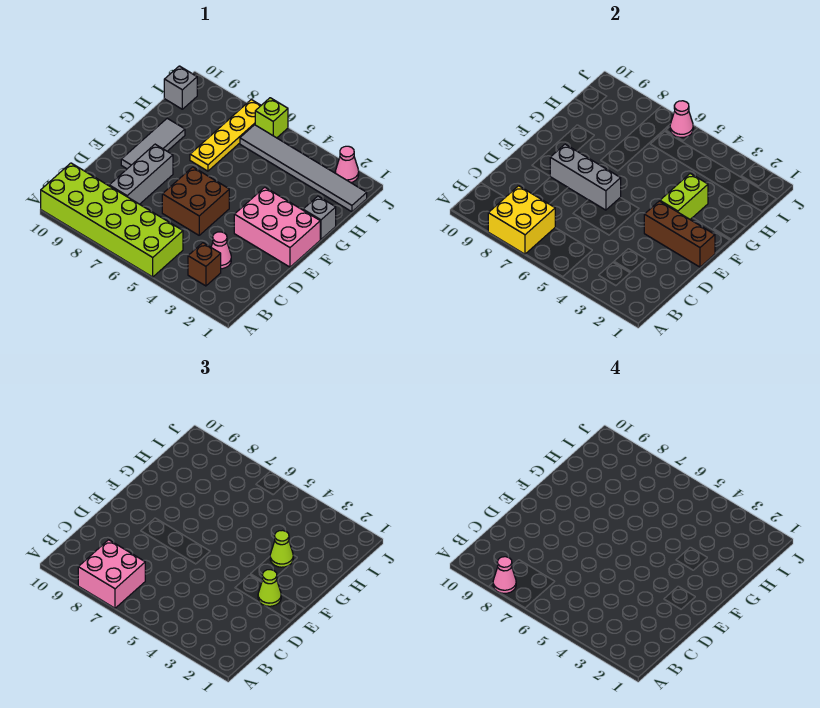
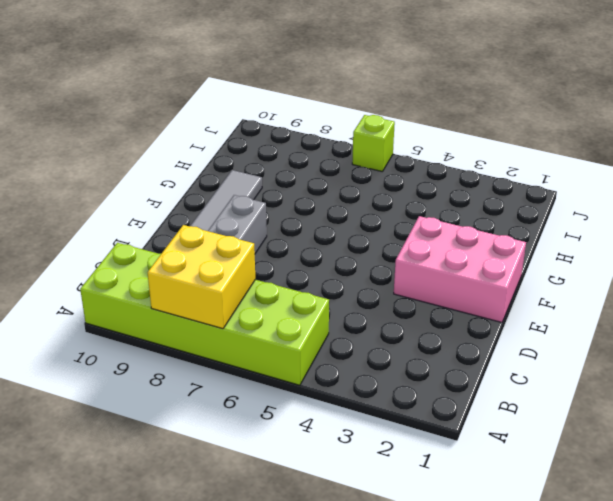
none -> brown 1x1 brick [188,243,221,286]
none -> pink 1x1 cone [211,232,231,269]
none -> brown 2x2 brick [162,167,229,235]

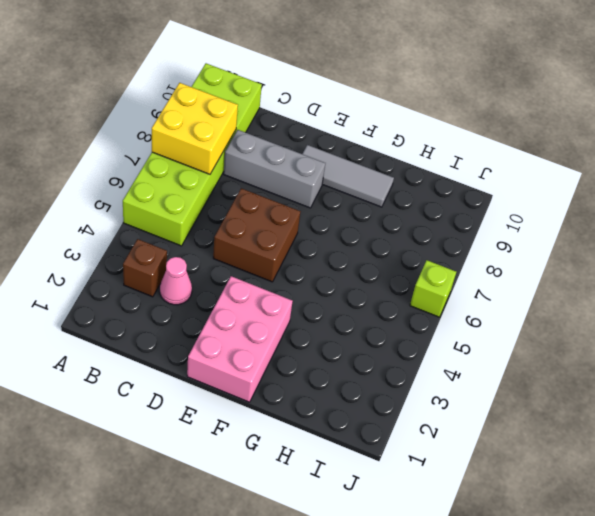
none -> grey 1x1 brick [303,196,336,239]
none -> yellow 1x4 plate [190,100,261,171]
none -> grey 1x6 tile [240,125,367,212]

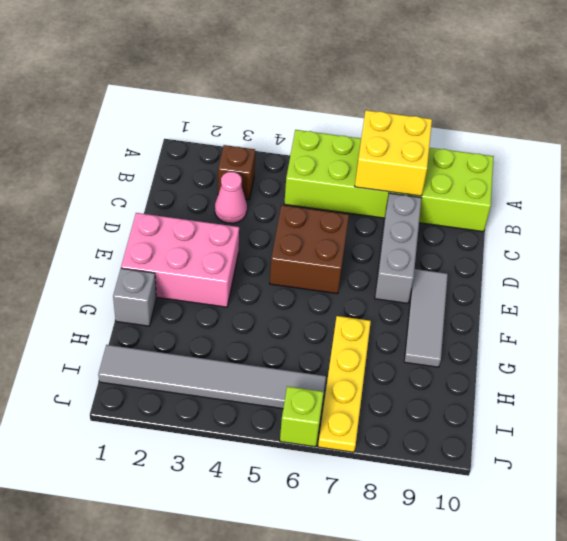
none -> grey 1x1 brick [164,66,197,109]
none -> pink 1x1 cone [335,146,359,183]
none -> brown 1x3 brick [644,201,715,267]

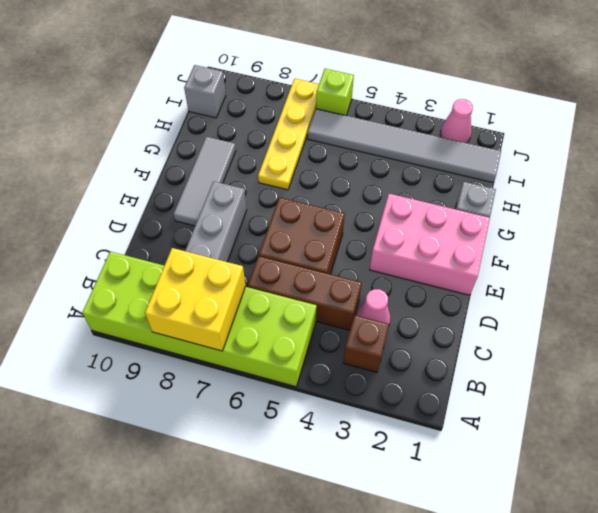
brown 1x3 brick [248,256,362,330] -> brown 1x3 brick moved to [644,201,715,267]
none -> grey 1x3 brick [550,144,621,210]
none -> lime 1x2 brick [660,173,708,219]
none -> pink 1x1 cone [670,101,693,138]

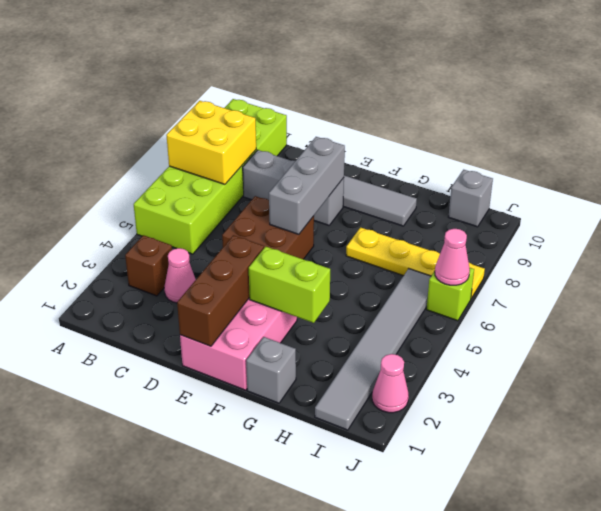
none -> pink 2x2 brick [78,540,145,608]
none -> lime 1x1 cone [258,570,281,606]
none -> lime 1x1 cone [270,530,293,567]

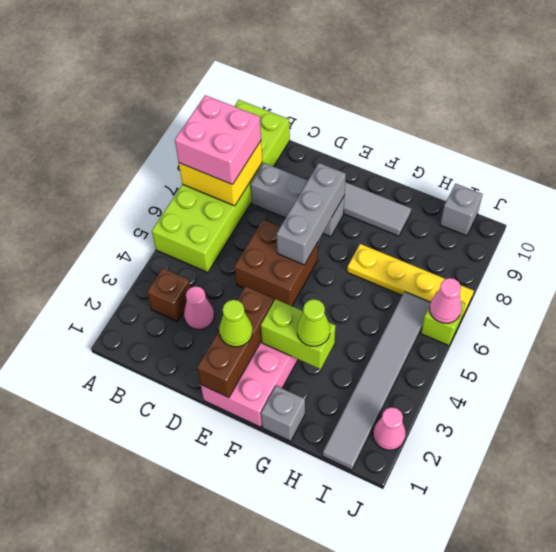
none -> pink 1x1 cone [493,557,516,593]

